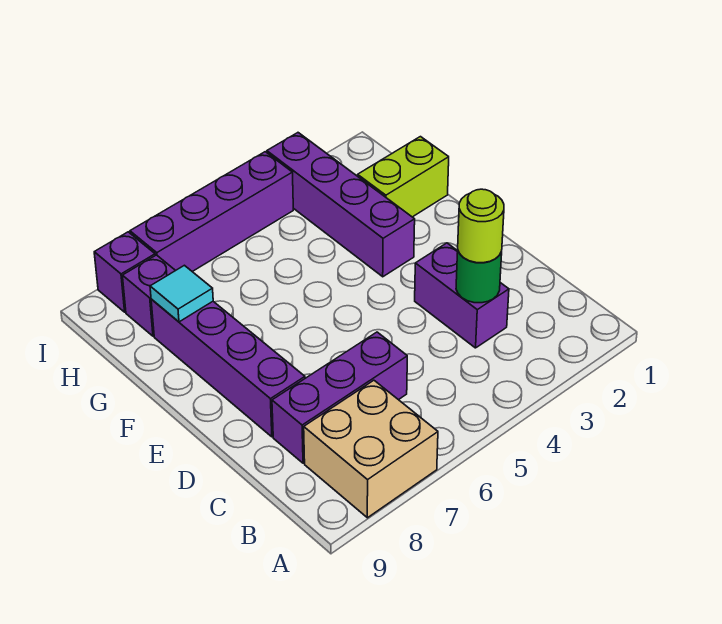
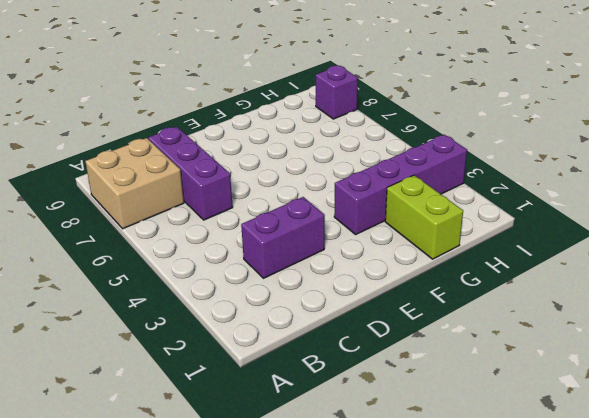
none -> purple 1x4 brick [151,299,305,437]
none -> purple 1x1 brick [122,255,176,336]
none -> purple 1x4 brick [130,152,293,272]

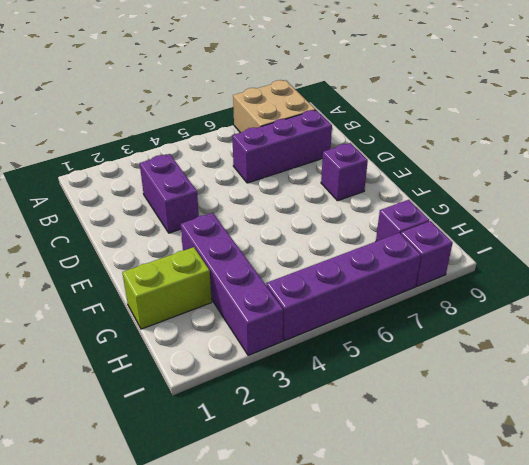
purple 1x1 brick [321,143,368,201] -> purple 1x4 brick [151,299,305,437]
none -> green 1x1 round brick [456,251,502,303]
none -> cyan 1x1 tile [150,265,213,322]
none -> lime 1x1 round brick [458,189,504,263]

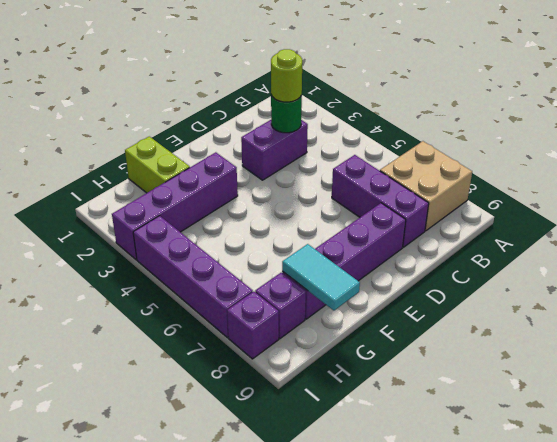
cyan 1x2 tile [282,244,360,310] -> cyan 1x1 tile [150,265,213,322]

